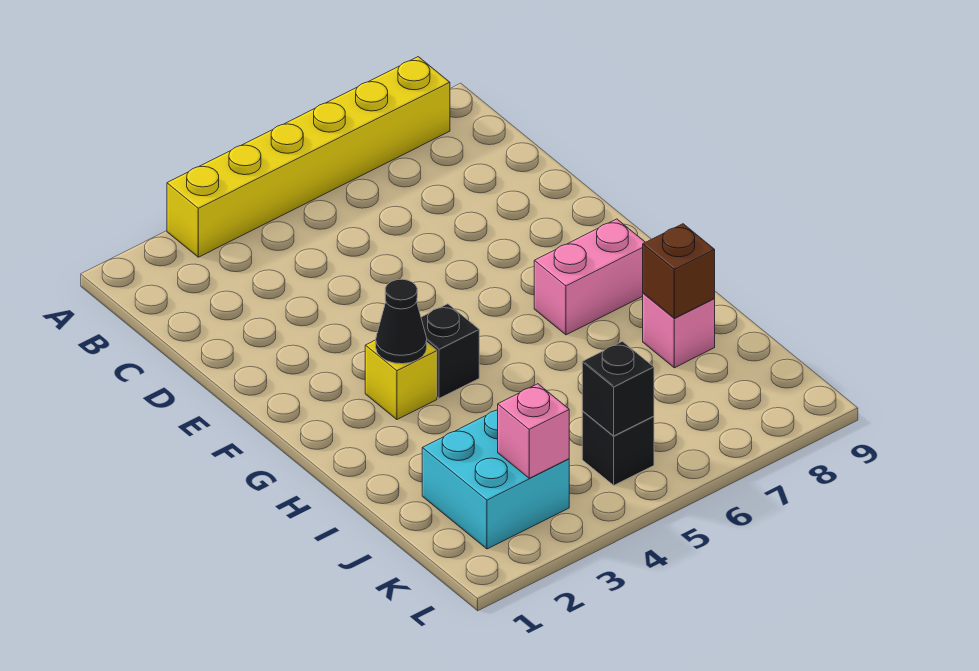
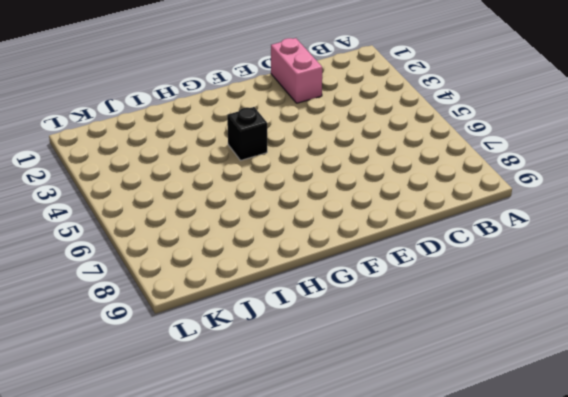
pink 1x2 brick [271,38,322,103] -> pink 1x2 brick moved to [534,219,645,335]
none -> yellow 1x6 brick [167,57,450,257]
none -> yellow 1x1 brick [365,340,437,419]

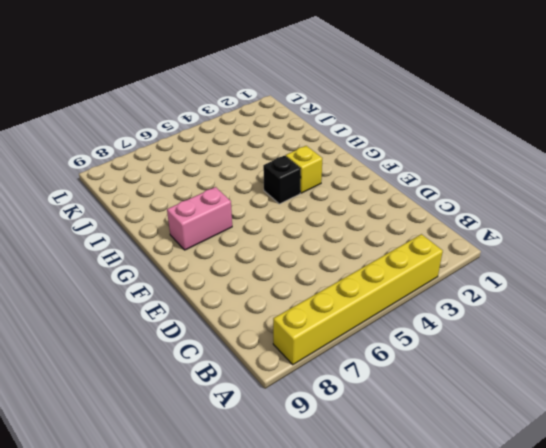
none -> pink 1x1 brick [643,293,715,368]
none -> cyan 2x2 brick [422,410,569,549]

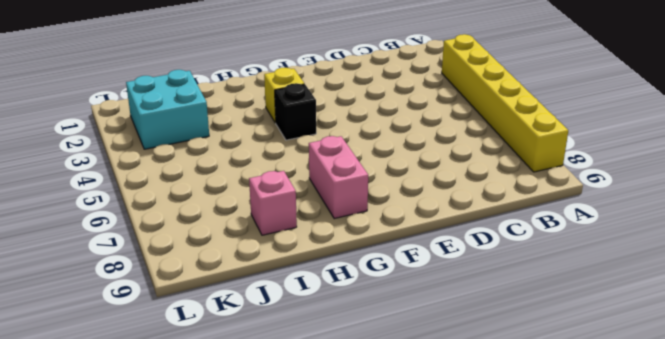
none -> black 1x1 brick [582,411,654,485]
none -> black 1x1 cone [376,279,427,364]

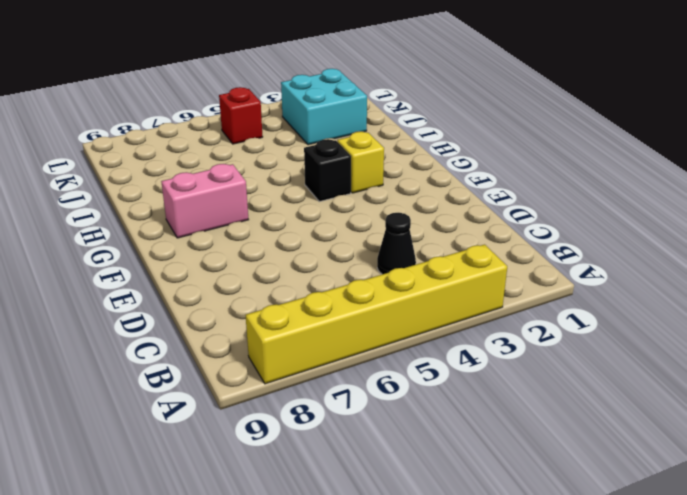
black 1x1 cone [377,213,416,274] -> black 1x1 cone moved to [376,279,427,364]
red 1x1 brick [219,87,263,144] -> black 1x1 brick [582,411,654,485]
none -> pink 1x1 brick [643,293,715,368]
none -> brown 1x1 brick [643,224,715,318]

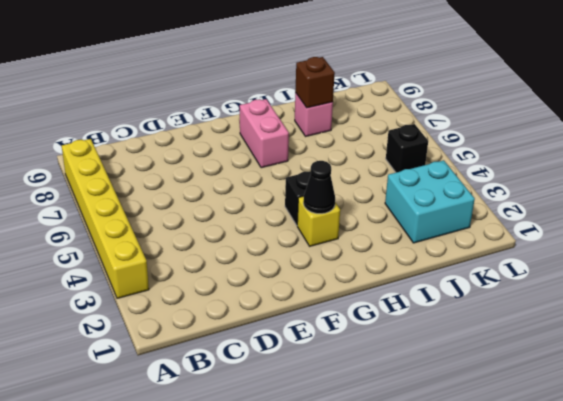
none -> pink 1x1 brick [498,384,569,478]
none -> black 1x1 brick [582,341,654,436]

